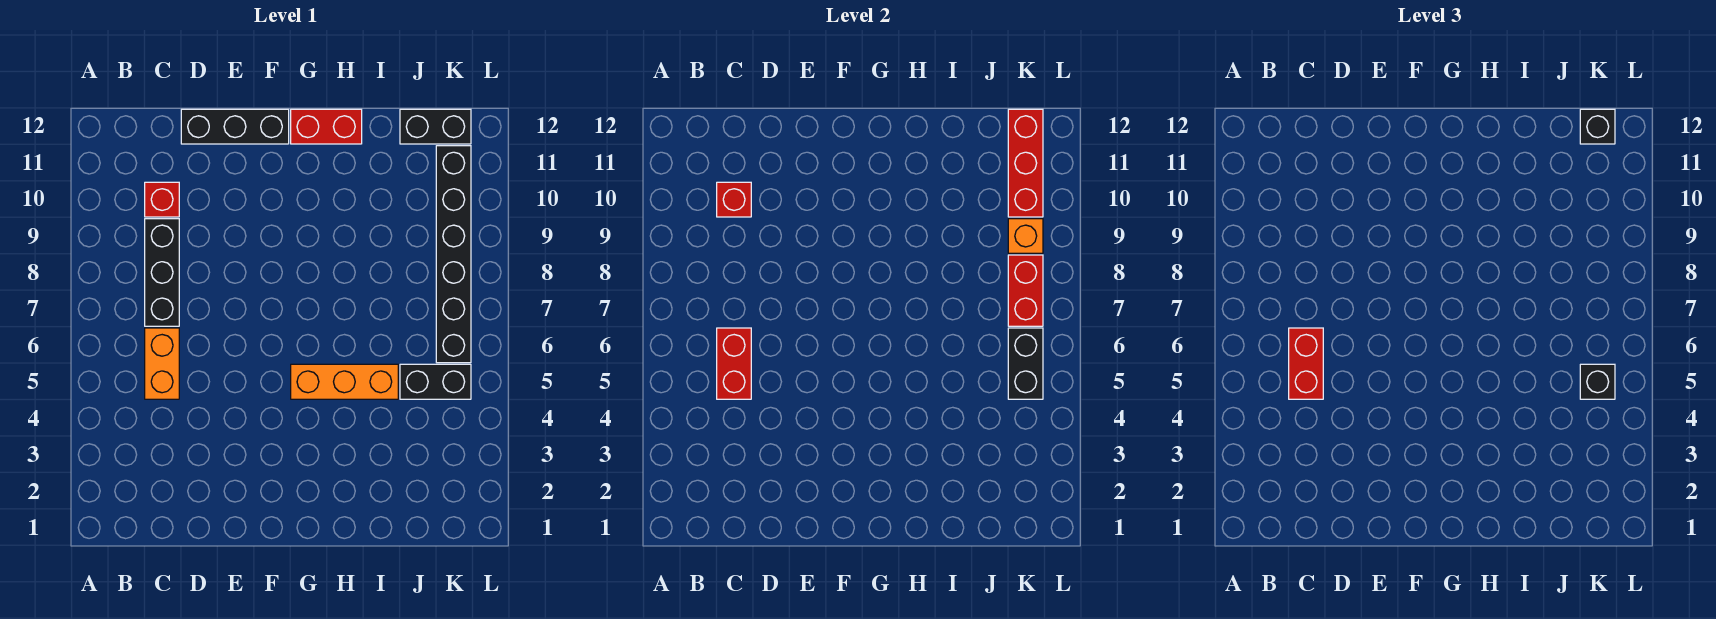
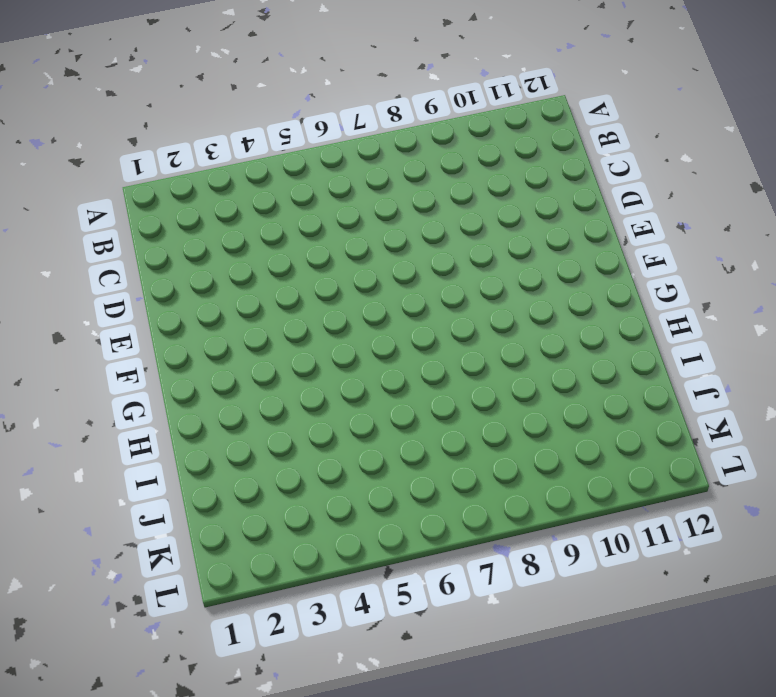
none -> orange 1x2 brick [145,328,179,399]
none -> black 1x3 brick [145,219,179,326]
none -> red 1x1 brick [145,182,179,217]

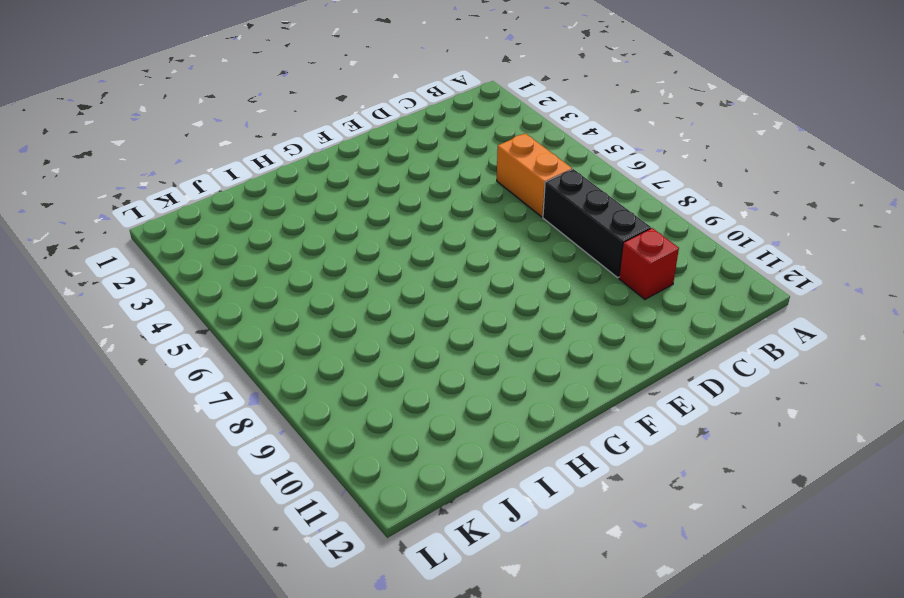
none -> black 1x3 brick [181,109,289,144]
none -> orange 1x3 brick [291,364,398,399]
none -> red 1x2 brick [291,109,362,144]

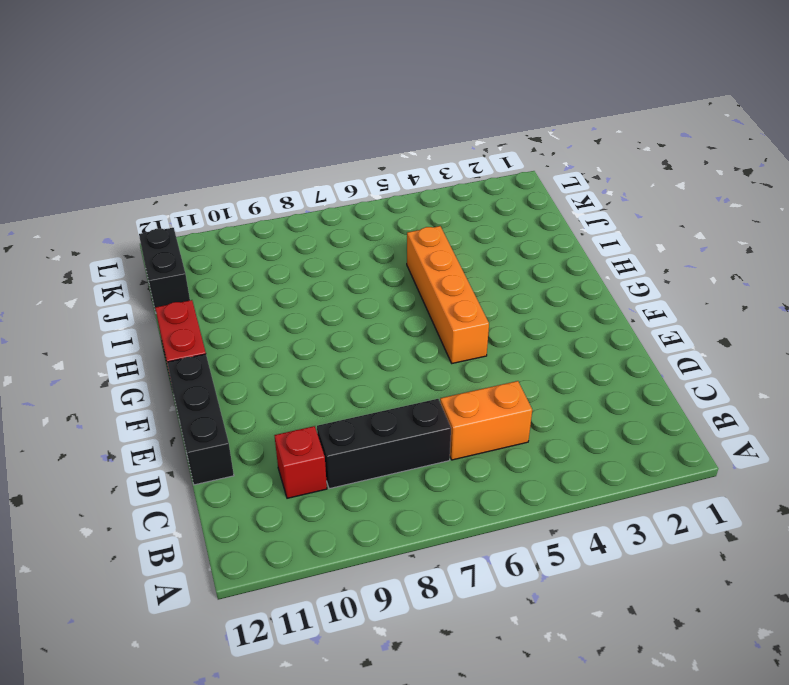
orange 1x4 brick [407,226,489,363] -> orange 1x3 brick [291,364,398,399]
none -> black 1x2 brick [400,364,471,399]
none -> black 1x6 brick [436,146,471,363]
none -> red 1x2 brick [717,328,751,399]

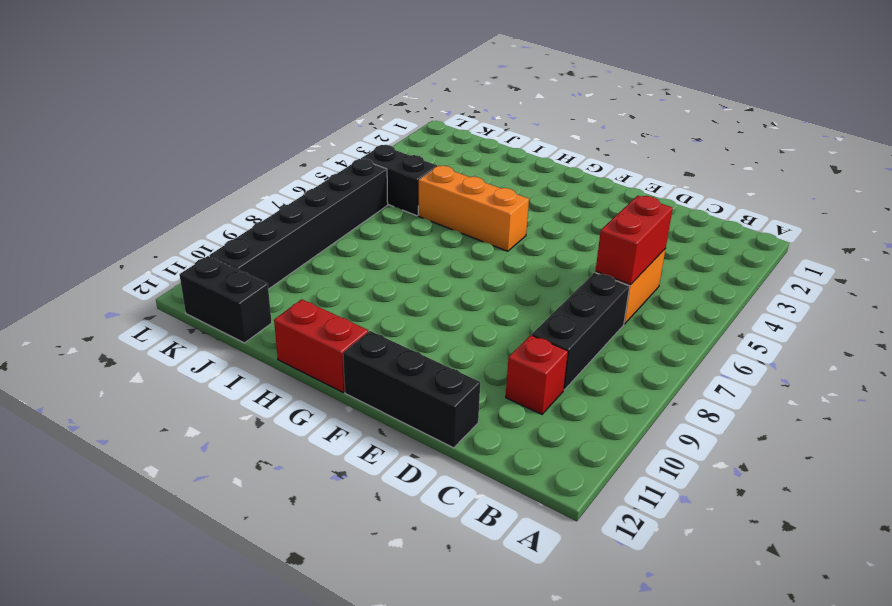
none -> red 1x1 brick [717,182,751,217]
none -> black 1x2 brick [1008,328,1043,399]
none -> red 1x2 brick [1008,255,1043,326]

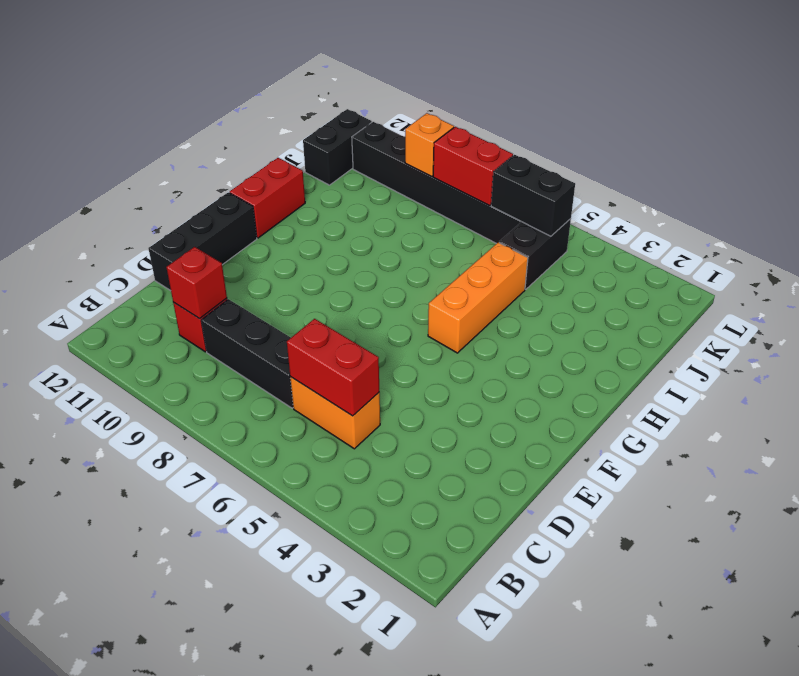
none -> red 1x3 brick [1008,109,1043,217]
none -> red 1x2 brick [1289,328,1323,399]
none -> black 1x1 brick [1580,364,1615,399]

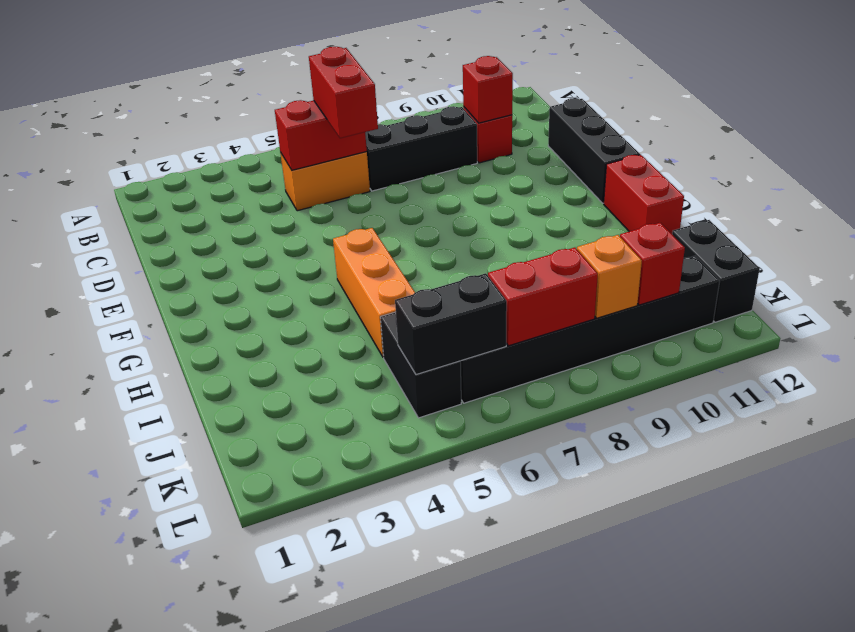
red 1x2 brick [309,47,378,138] -> red 1x2 brick turned to [1289,328,1323,399]
red 1x1 brick [620,223,685,305] -> red 1x3 brick [1008,109,1043,217]
none -> black 1x1 brick [1580,364,1615,399]
none -> black 1x1 brick [1580,109,1615,144]

